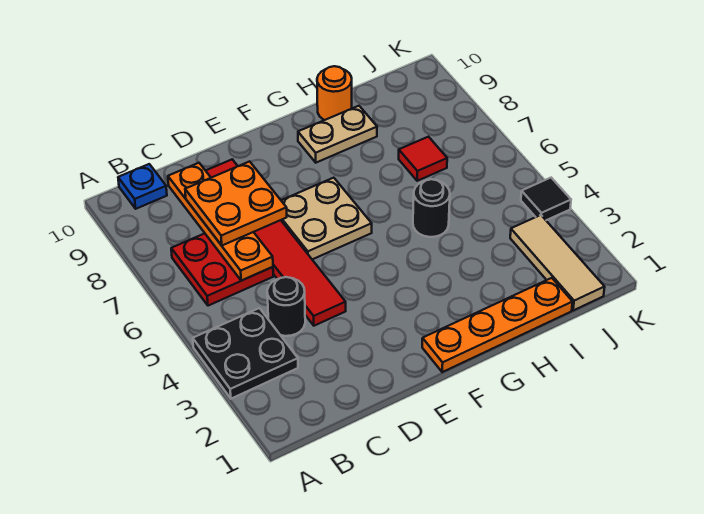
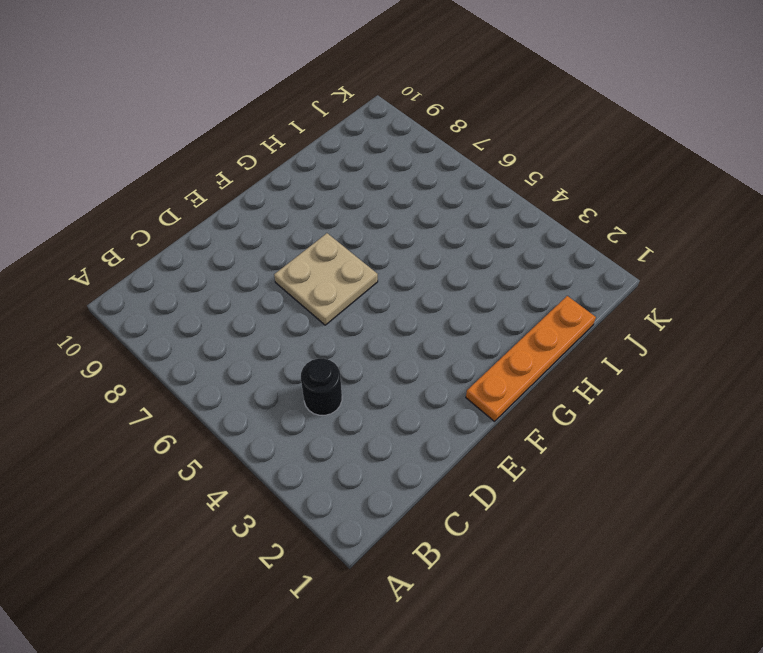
none -> black 2x2 plate [193,308,298,399]
none -> red 2x2 plate [171,233,273,306]
none -> blue 1x1 plate [118,164,167,209]

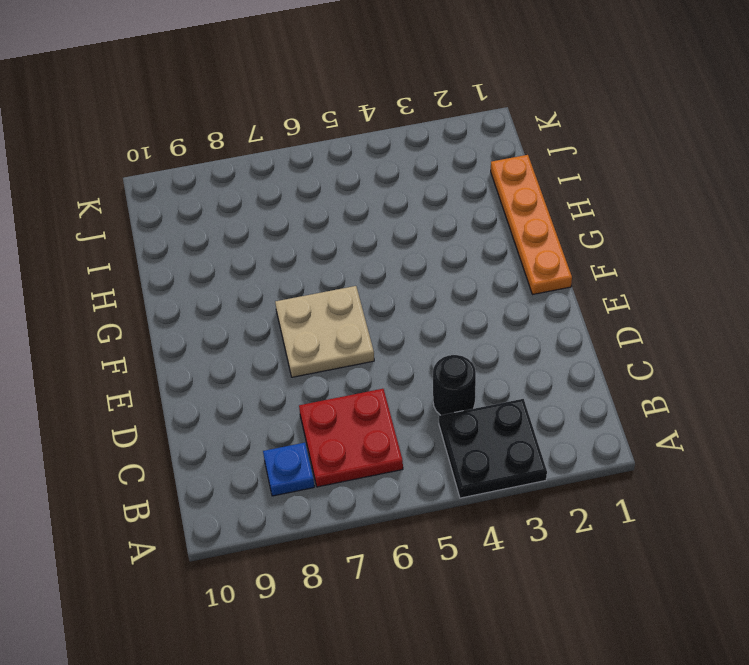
blue 1x1 plate [263,443,314,496] -> blue 1x1 plate moved to [118,164,167,209]
none -> red 1x6 tile [206,159,346,326]
none -> tan 1x2 plate [298,106,377,163]
none -> black 1x1 round brick [413,179,450,237]

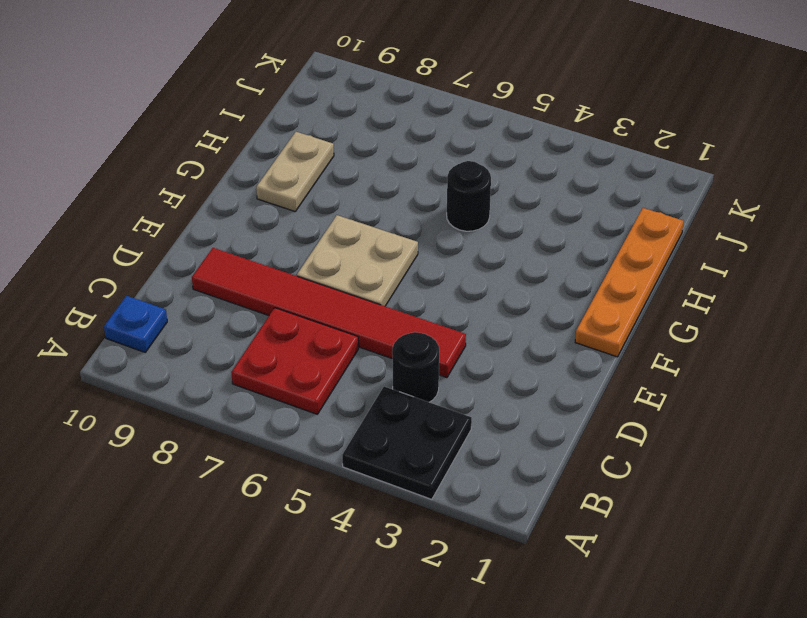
none -> orange 1x1 round brick [317,66,352,120]
none -> red 1x1 tile [399,137,447,181]
none -> tan 1x3 tile [510,215,605,310]

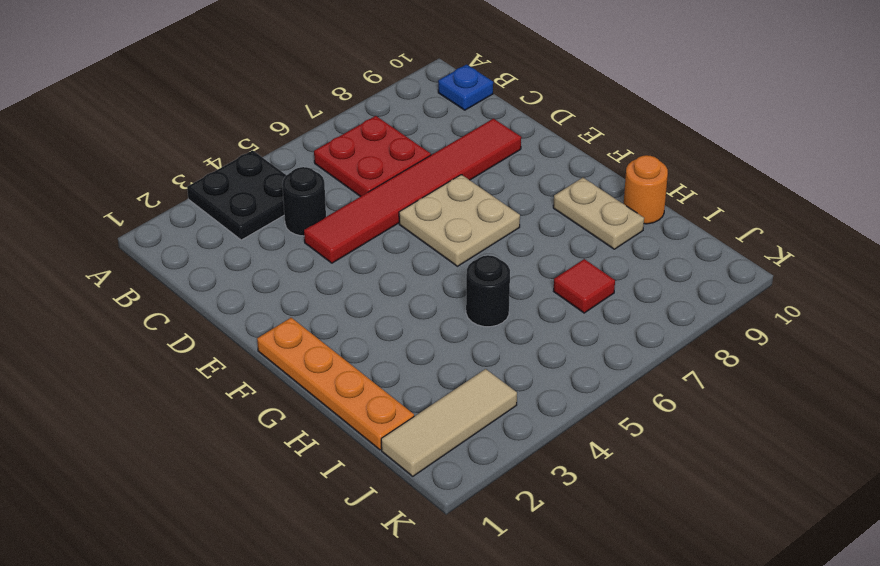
none -> black 1x1 tile [521,178,571,220]
none -> orange 1x4 plate [168,163,273,281]
none -> orange 2x2 plate [185,161,287,245]

